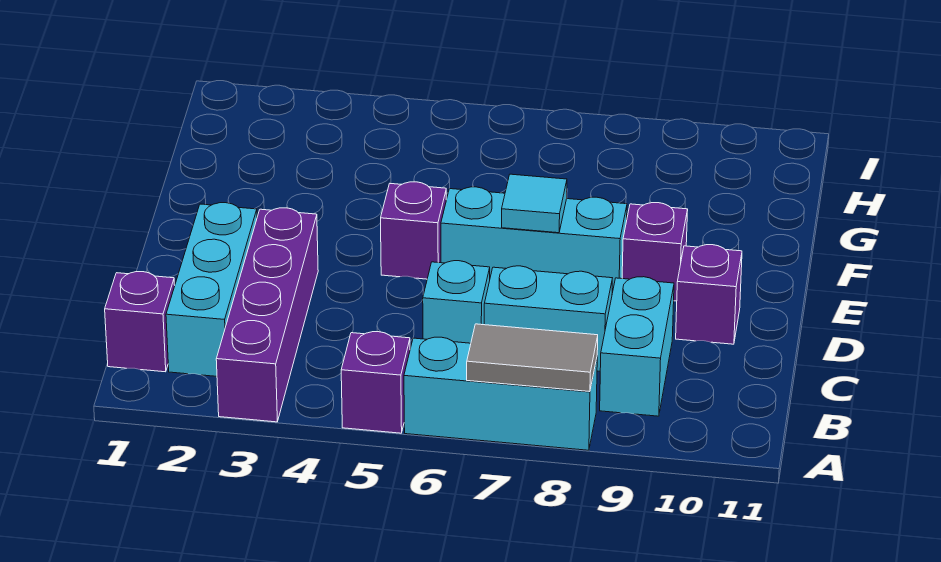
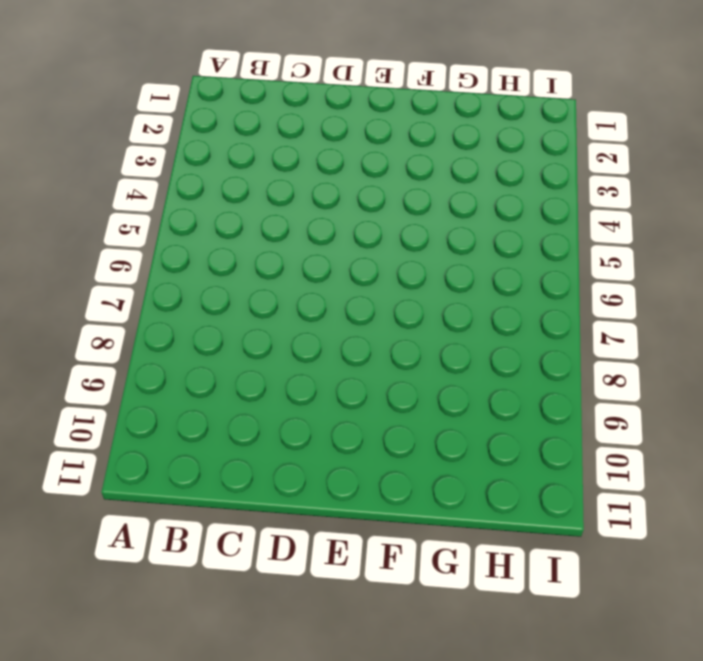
none -> purple 1x4 brick [216,208,318,422]
none -> purple 1x1 brick [341,332,410,433]
none -> cyan 1x3 brick [404,337,597,450]

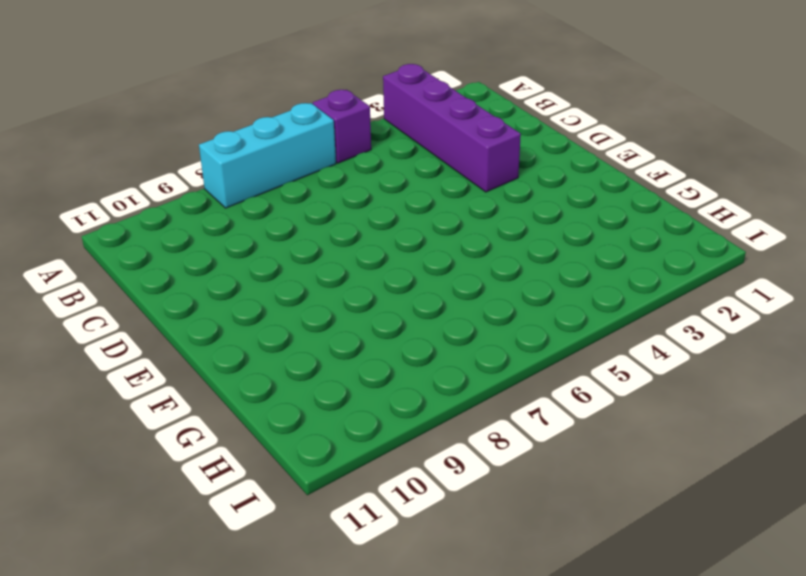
none -> purple 1x1 brick [105,272,175,372]
none -> cyan 1x3 brick [166,203,257,376]
none -> cyan 1x2 brick [600,277,674,416]

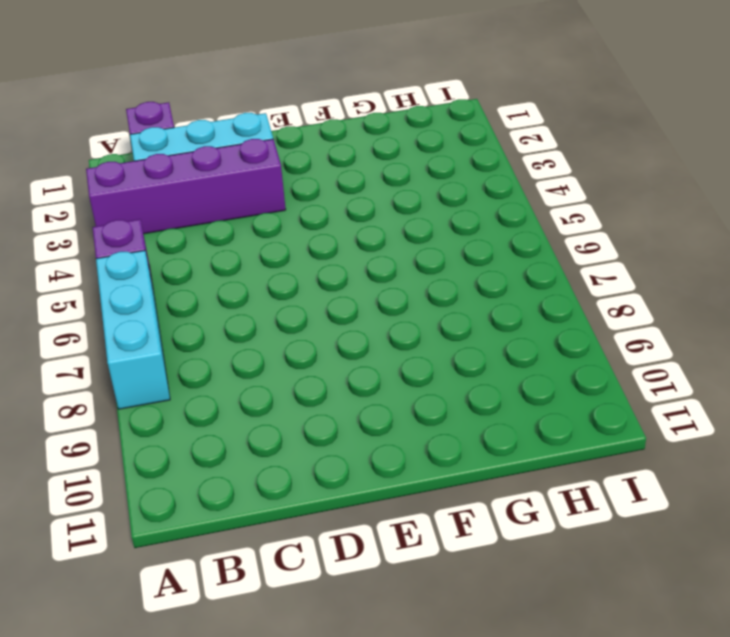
none -> cyan 1x2 brick [600,277,674,416]
none -> cyan 1x1 brick [423,261,490,343]
none -> cyan 1x2 brick [484,266,612,371]

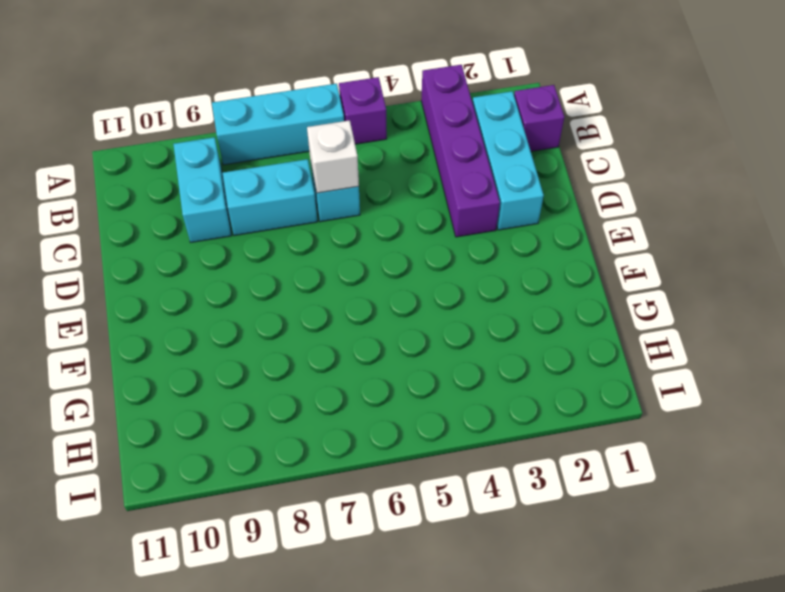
white 1x1 brick [307,120,359,193] -> none
none -> purple 1x1 brick [676,245,742,344]
none -> purple 1x1 brick [381,182,446,279]
none -> cyan 1x3 brick [441,187,627,293]

